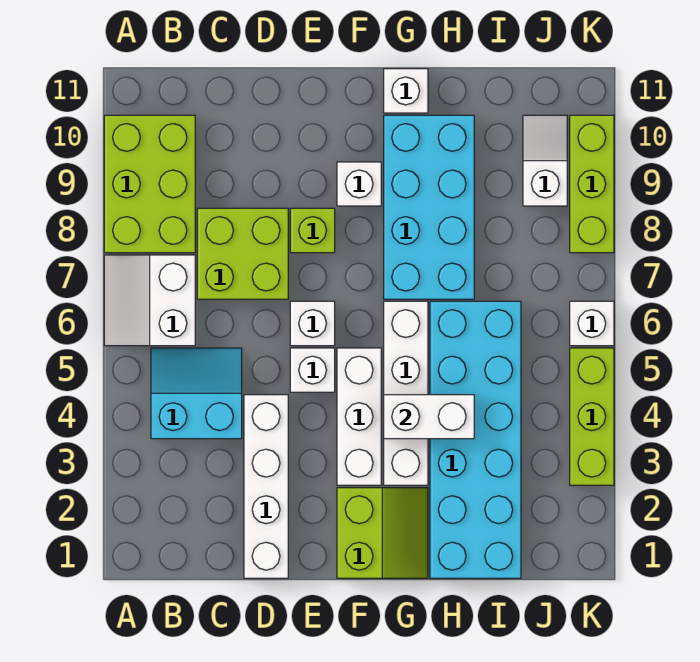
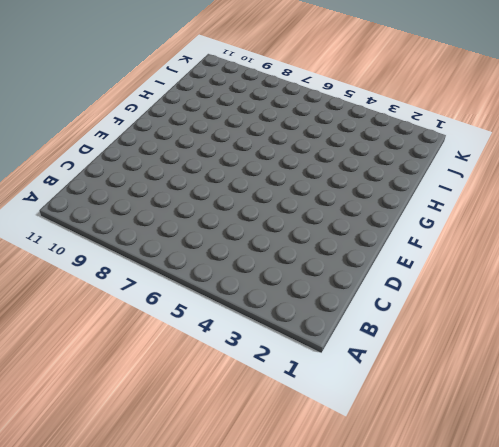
none -> white 2x2 slope [104,255,195,346]
none -> lime 2x3 brick [104,115,195,253]
none -> cyan 2x2 slope [151,348,242,439]

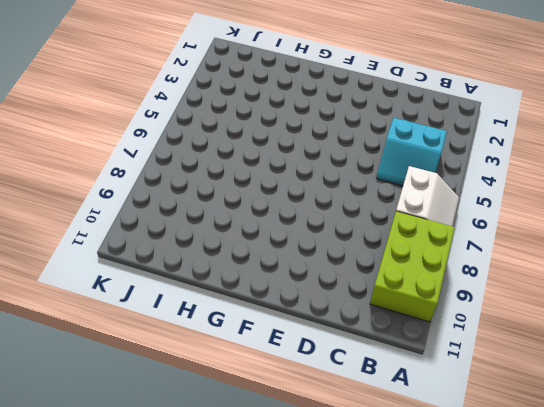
none -> lime 2x2 brick [197,208,288,299]
none -> white 1x4 brick [244,395,288,578]
none -> white 1x1 brick [290,348,335,392]

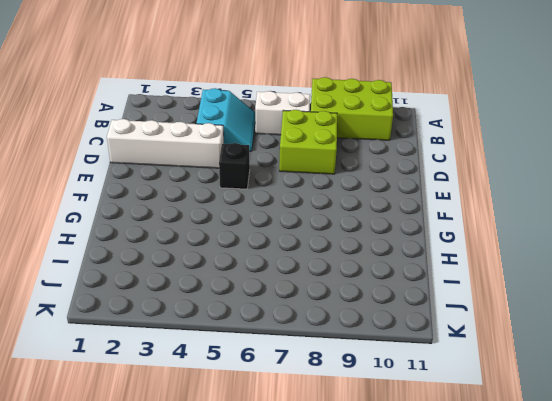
black 1x1 brick [219,143,250,189] -> white 1x1 brick [290,348,335,392]
none -> white 1x1 brick [290,301,335,346]
none -> lime 1x1 brick [290,208,335,253]
none -> lime 2x2 slope [337,488,428,578]

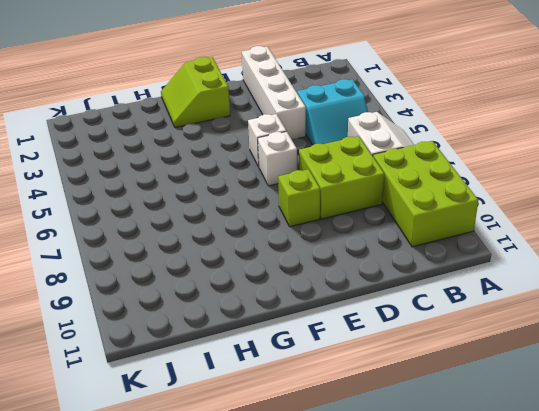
none -> white 1x3 brick [337,348,381,485]
none -> white 1x1 brick [337,162,381,206]
none -> white 1x4 brick [384,301,428,485]

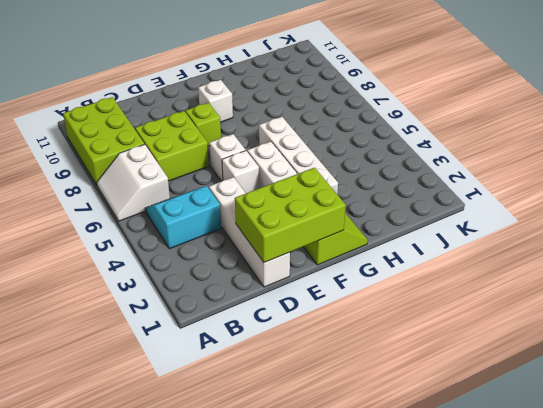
lime 2x3 brick [235,168,346,263] -> none
none -> cyan 2x4 brick [384,115,474,299]
none -> white 1x1 brick [384,69,428,113]
none -> cyan 2x6 brick [430,301,521,578]

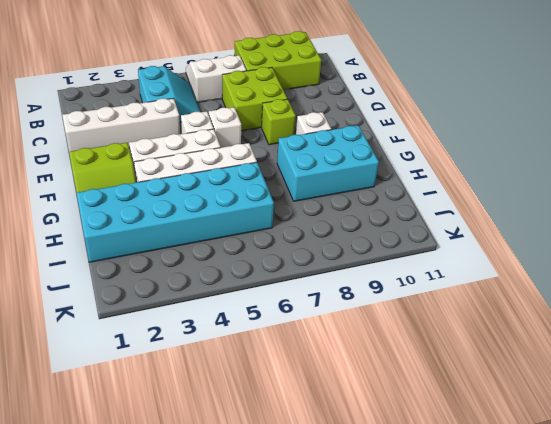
cyan 2x3 brick [277,126,379,201] -> cyan 2x4 brick [384,115,474,299]
none -> white 1x1 brick [384,69,428,113]
none -> white 1x2 slope [523,115,567,206]
none -> lime 1x3 brick [570,348,614,485]

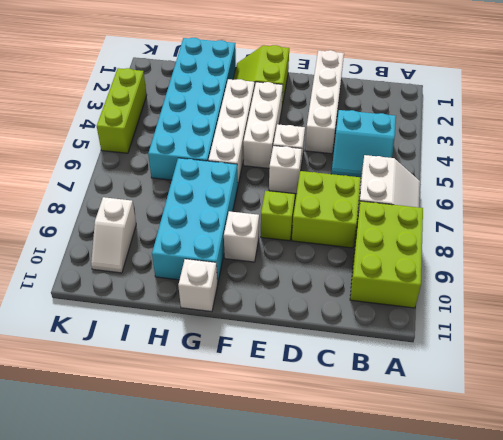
none -> white 1x1 brick [570,301,614,346]
none -> lime 1x3 brick [570,115,614,253]
none -> white 1x2 brick [384,395,474,439]

